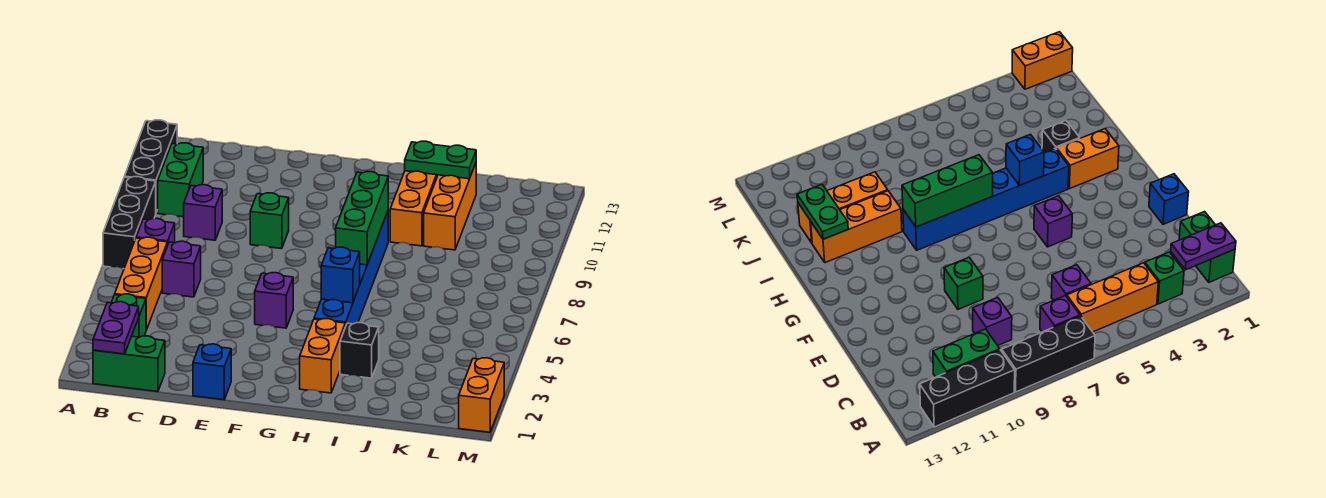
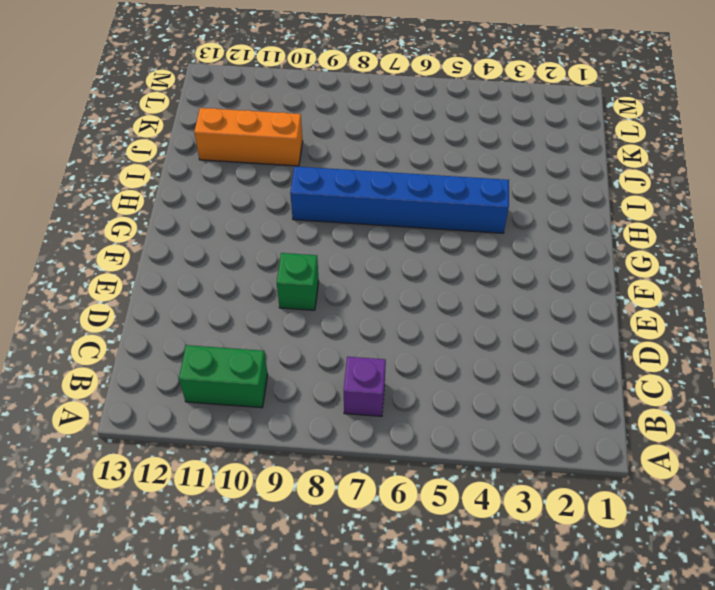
none -> black 1x3 brick [103,177,156,269]
none -> black 1x3 brick [124,120,177,212]
none -> green 1x2 brick [93,336,165,392]

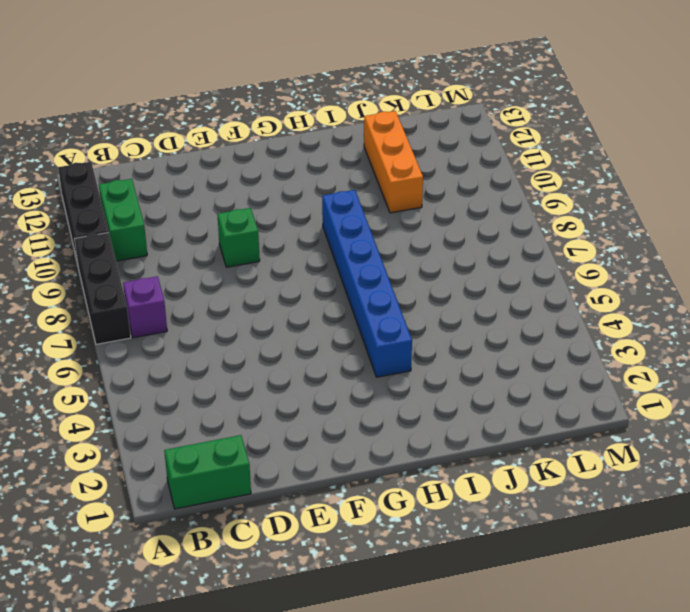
none -> green 1x1 brick [111,294,146,337]
none -> orange 1x3 brick [115,237,167,330]
none -> purple 1x1 brick [162,241,201,297]

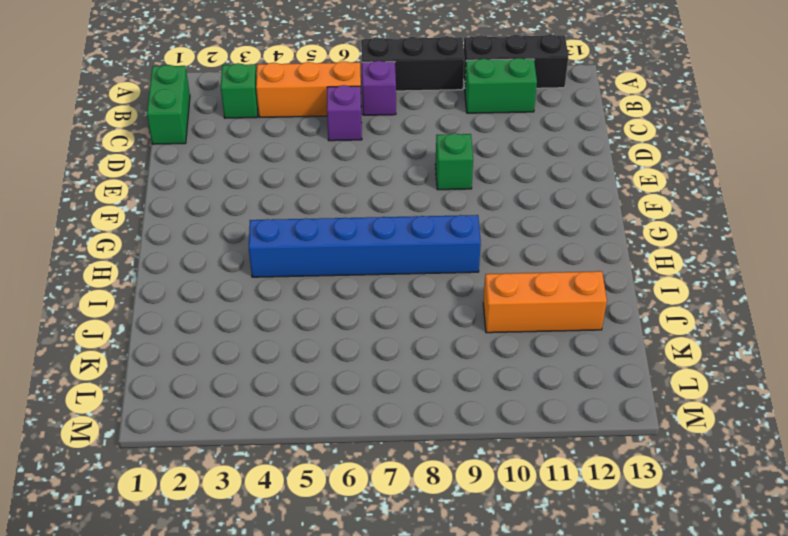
none -> purple 1x1 brick [184,185,222,240]
none -> blue 1x1 brick [193,344,231,400]
none -> purple 1x1 brick [255,273,293,328]

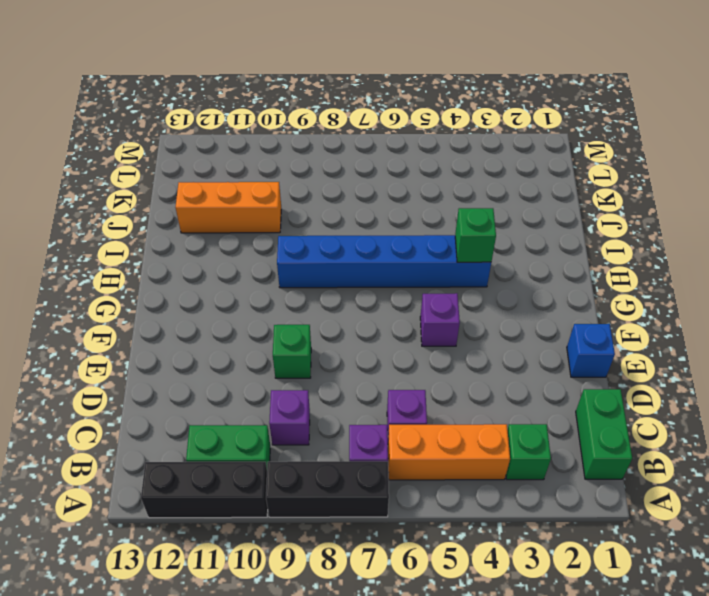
green 1x1 brick [455,208,496,262] -> none
none -> orange 1x2 brick [300,319,345,393]
none -> black 1x1 brick [340,323,379,378]
none -> orange 1x3 brick [390,171,438,246]

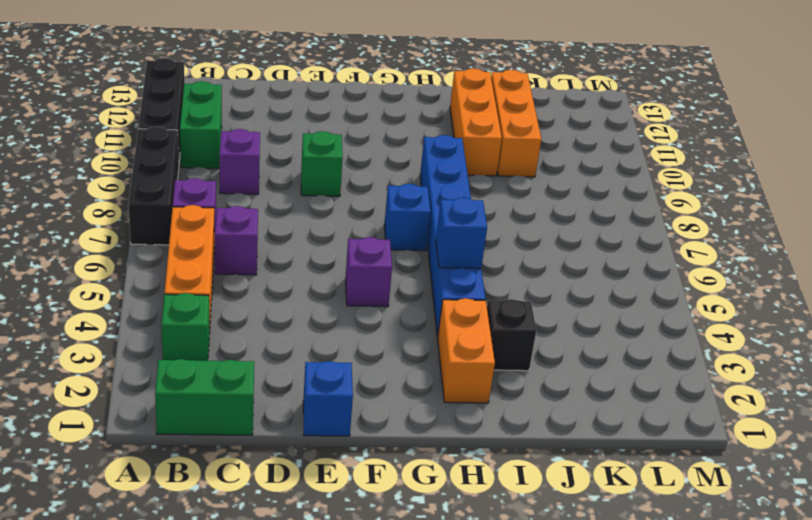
blue 1x1 brick [384,184,430,251] -> none
none -> orange 1x2 brick [459,358,504,432]
none -> purple 1x2 plate [93,302,139,354]
none -> green 1x3 brick [336,172,388,265]

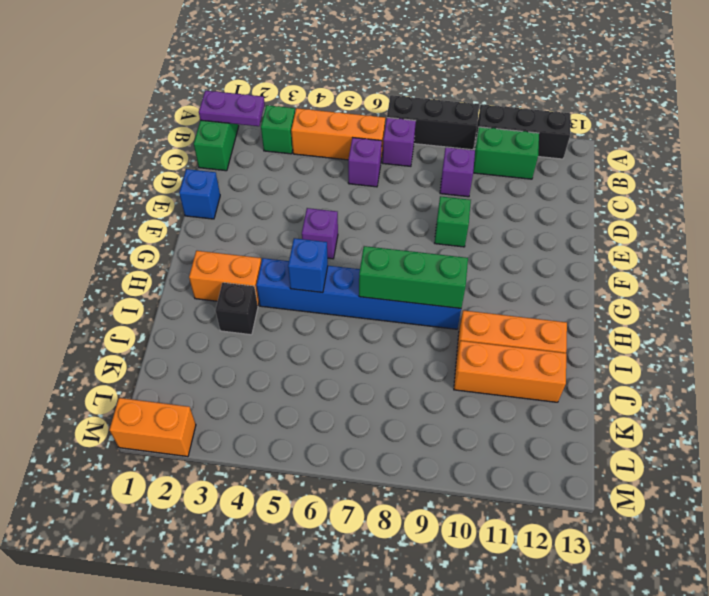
none -> green 1x2 plate [405,141,476,179]

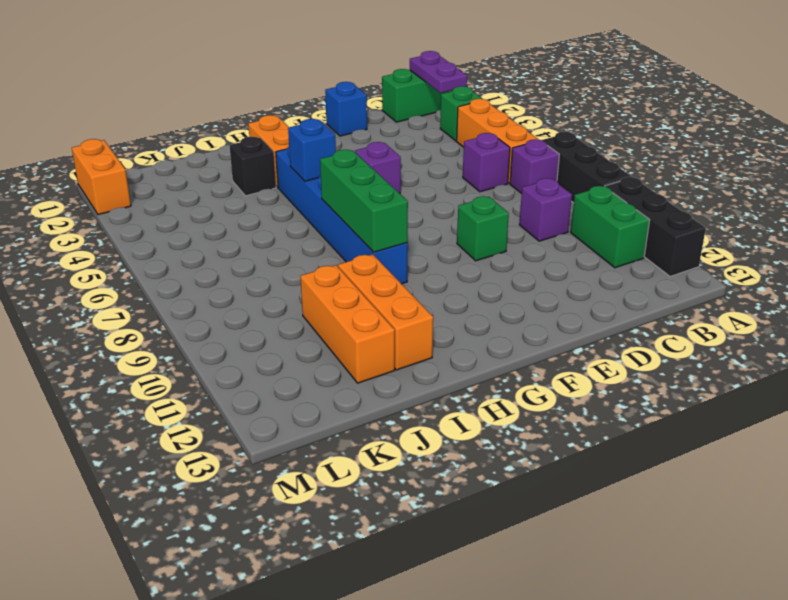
none -> green 1x2 plate [405,141,476,179]

